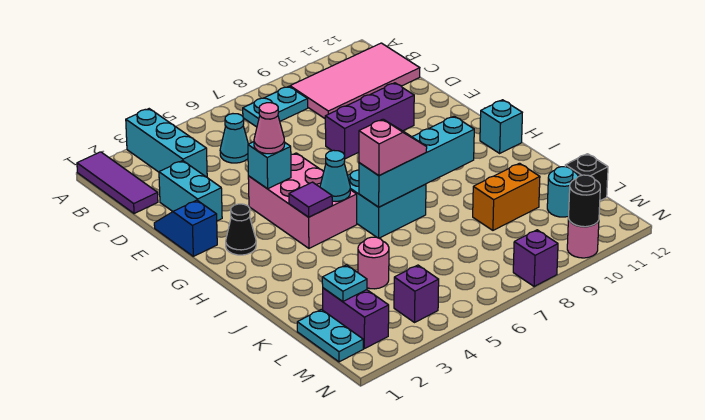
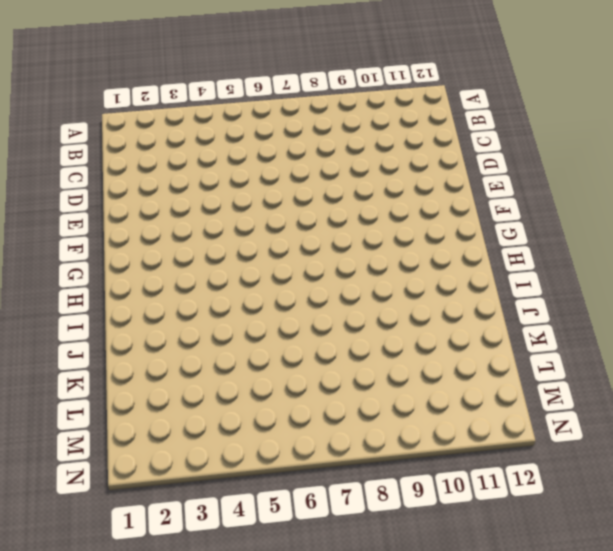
none -> purple 1x3 tile [77,152,158,214]
none -> cyan 1x3 brick [126,109,207,177]
none -> cyan 1x2 plate [243,86,308,127]

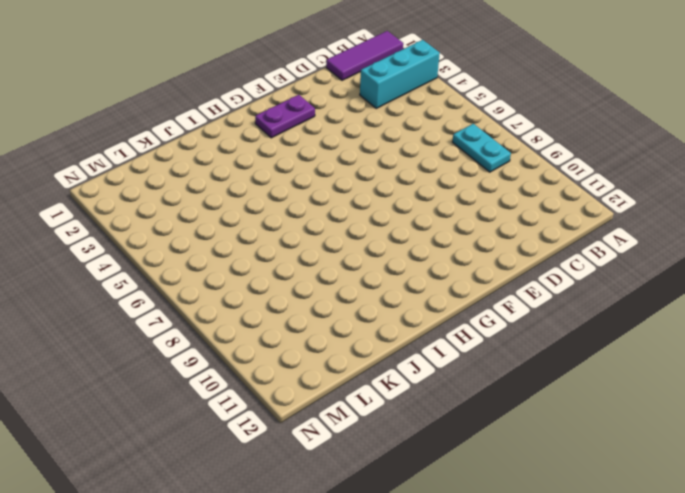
purple 1x2 plate [255,95,315,138] -> black 1x1 cone [226,204,256,255]
none -> pink 2x4 tile [290,43,420,118]
none -> cyan 1x1 cone [220,114,248,163]
none -> cyan 1x2 brick [159,161,222,221]

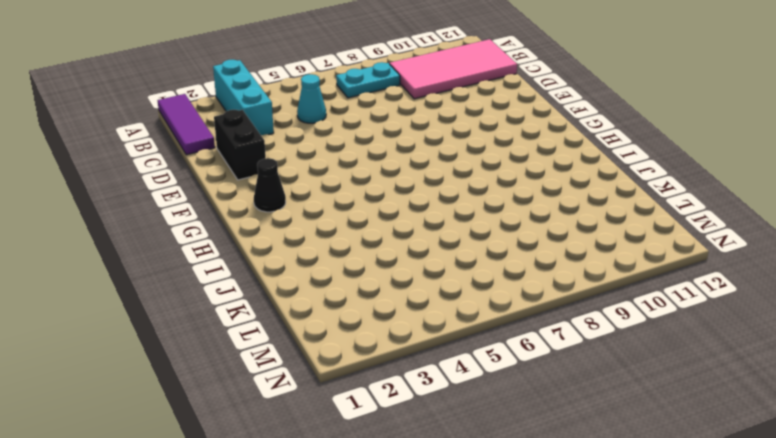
black 1x2 brick [214,110,266,180] -> cyan 1x2 brick [159,161,222,221]
none -> blue 1x2 slope [154,200,217,256]
none -> purple 1x3 brick [325,83,414,159]
none -> pink 2x3 brick [248,153,357,248]

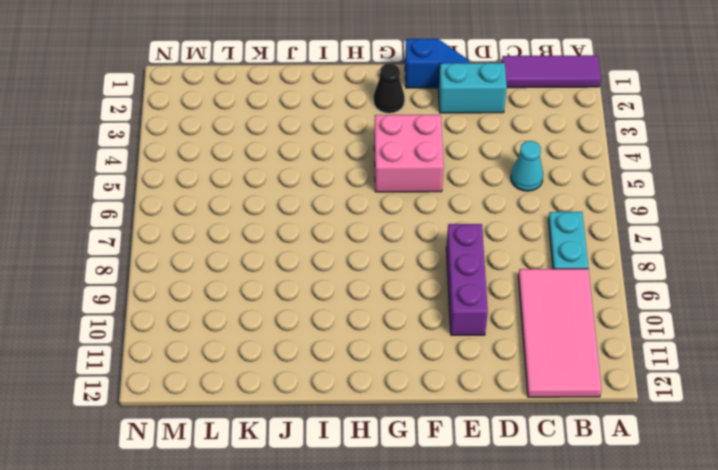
pink 2x2 brick [374,115,444,192] -> pink 2x3 brick [248,153,357,248]
none -> cyan 1x3 brick [126,109,207,177]
none -> cyan 2x2 brick [348,170,426,238]
none -> cyan 1x1 brick [480,100,522,153]

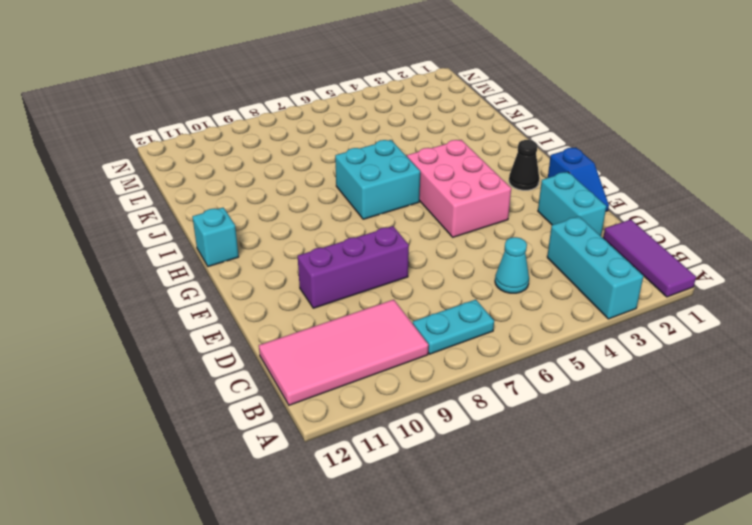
none -> pink 1x1 round brick [358,237,389,289]
none -> orange 1x2 brick [473,163,540,230]
none -> cyan 1x2 plate [297,309,363,362]

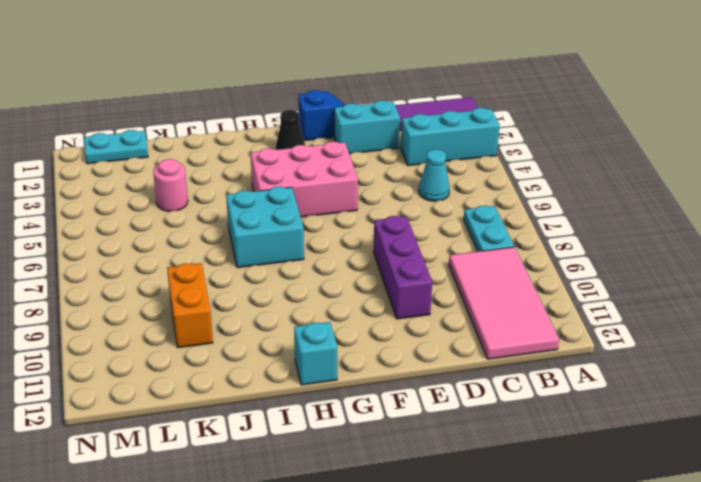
none -> purple 1x2 brick [323,288,389,349]
none -> cyan 1x1 round brick [547,167,578,217]
none -> black 1x1 brick [565,154,608,201]

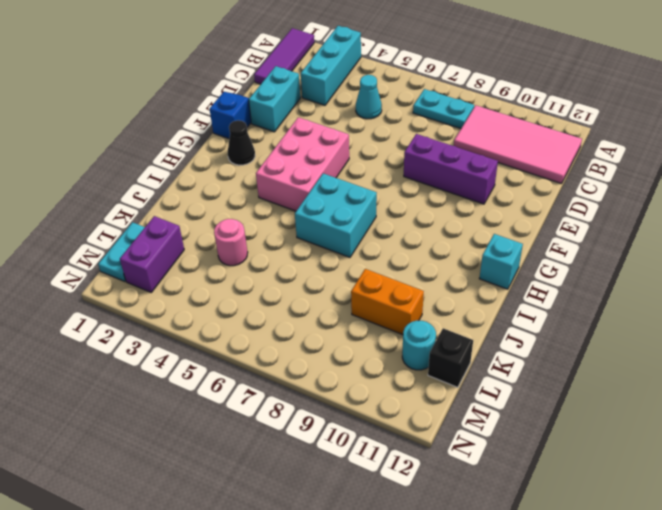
none -> purple 1x1 brick [394,265,439,322]
none -> purple 1x1 brick [513,230,558,287]
none -> pink 1x1 round brick [567,219,599,258]

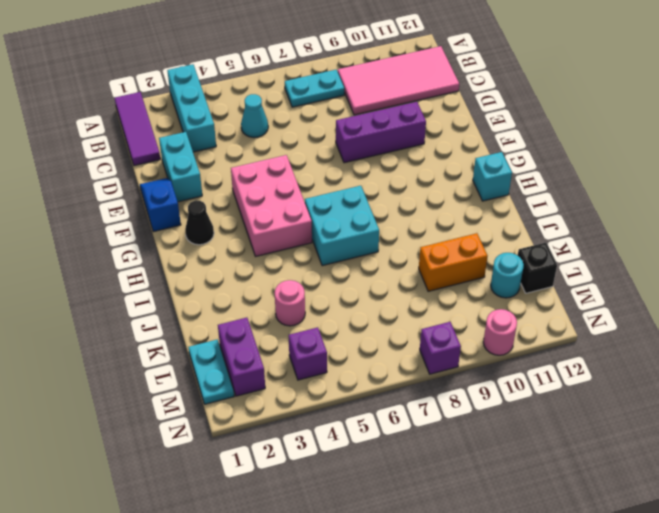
none -> cyan 1x1 brick [248,142,291,189]
none -> purple 1x1 tile [289,182,332,217]
none -> cyan 1x1 cone [320,150,350,202]

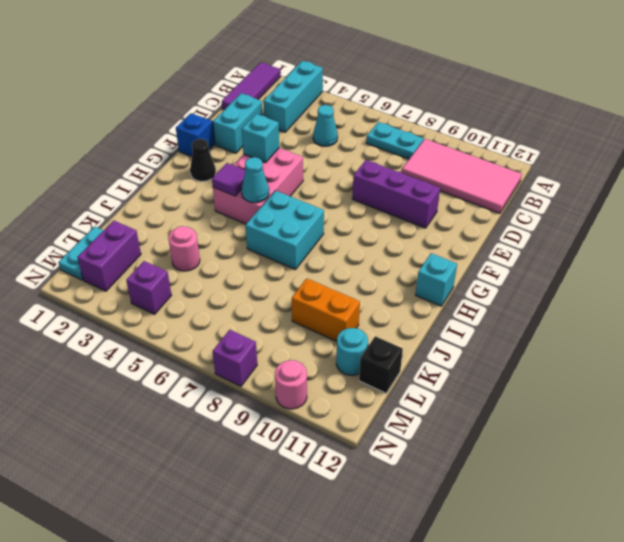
none -> cyan 1x4 brick [359,116,474,207]
none -> cyan 1x1 plate [322,265,367,302]
none -> black 1x1 round brick [569,175,600,227]

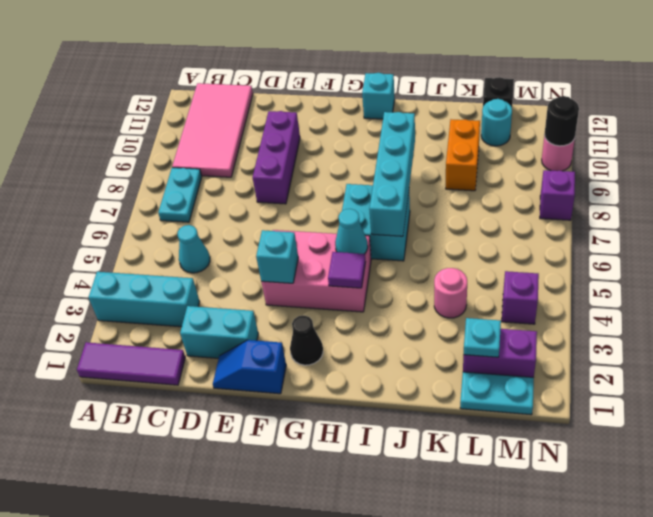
none -> pink 1x1 cone [254,103,285,154]
none -> pink 1x2 slope [359,119,427,176]

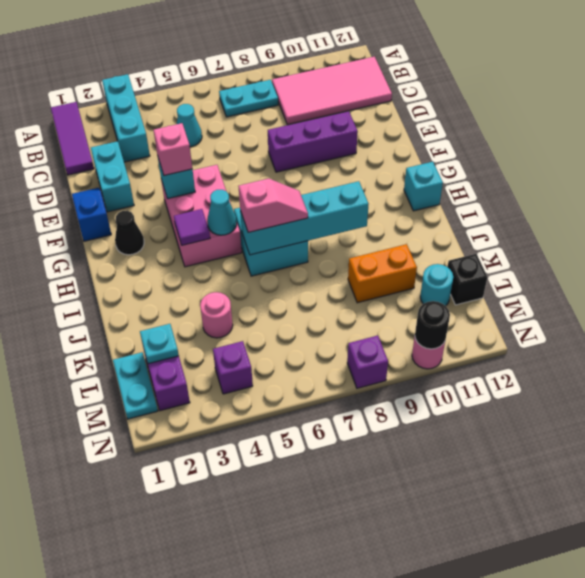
pink 1x1 brick [154,123,192,176] -> pink 1x1 cone [254,103,285,154]

